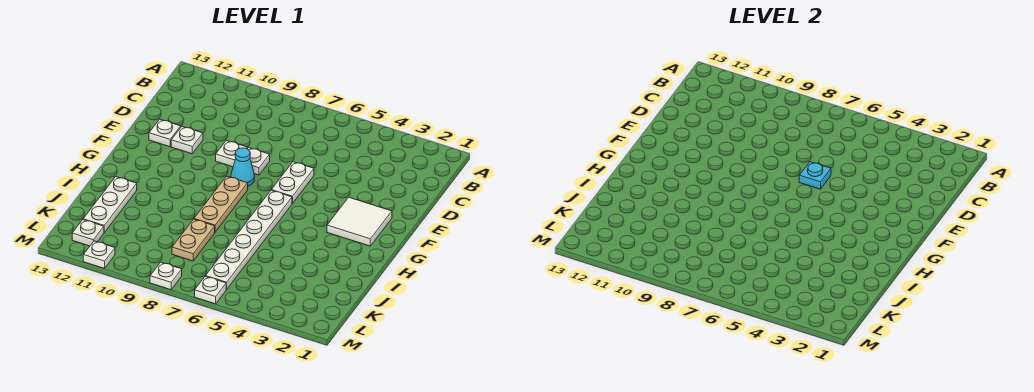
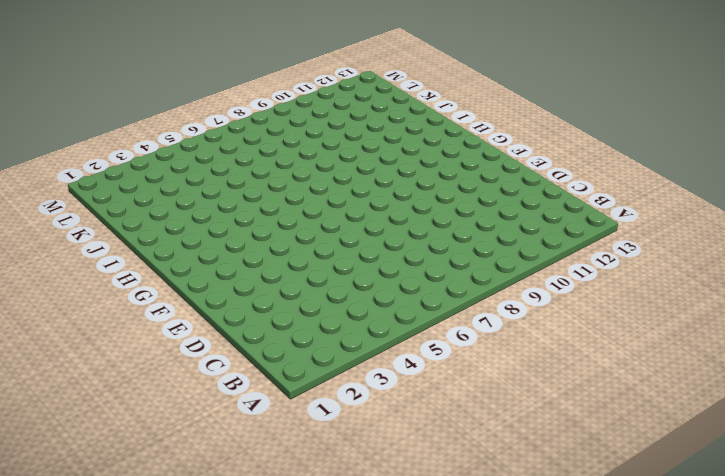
none -> white 1x2 plate [272,162,314,204]
none -> white 1x1 plate [248,148,270,175]
none -> white 1x1 plate [216,140,247,167]

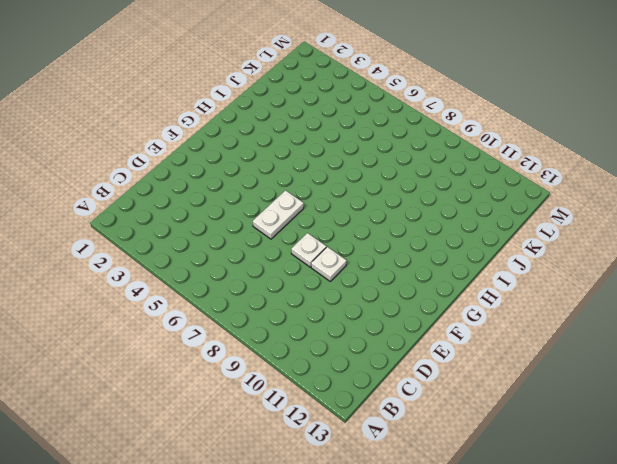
none -> white 1x1 plate [171,126,203,154]
none -> white 1x1 plate [149,119,181,147]
none -> white 2x2 tile [327,197,392,246]

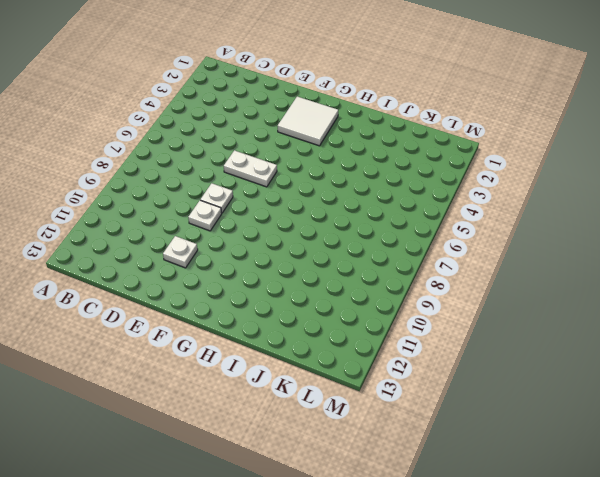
none -> white 1x1 plate [149,119,181,147]
none -> cyan 1x1 cone [231,148,254,186]
none -> white 1x6 plate [206,190,292,289]

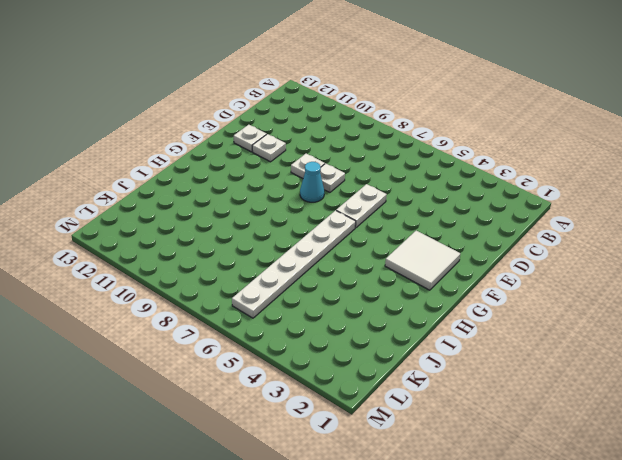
none -> tan 1x3 plate [194,176,248,232]
none -> white 1x3 plate [83,177,137,232]
none -> tan 1x2 plate [172,219,215,261]

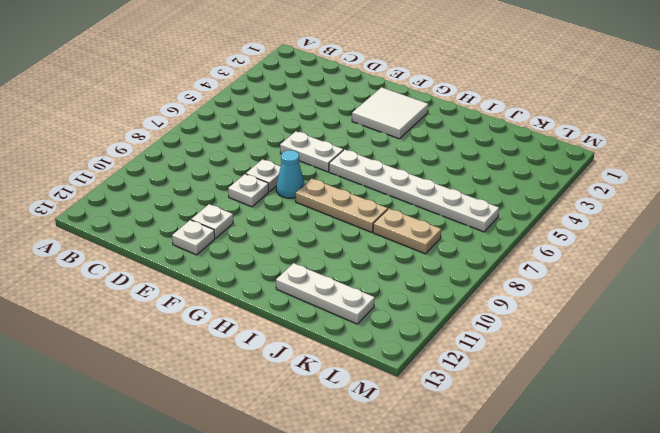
none -> white 1x1 plate [72,220,104,246]
none -> white 1x1 plate [195,276,227,304]
none -> white 1x1 plate [150,262,182,290]

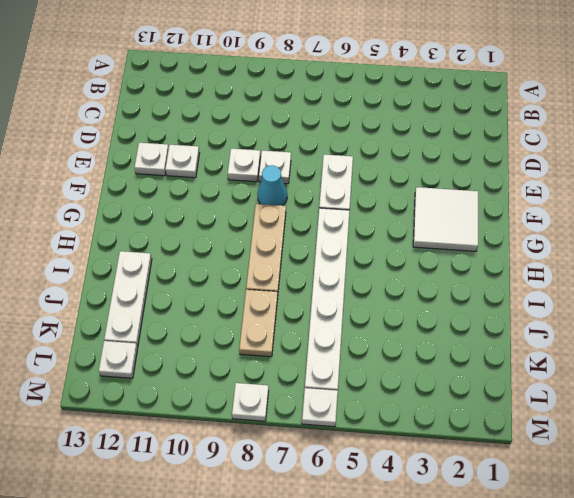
none -> white 1x1 plate [83,241,115,268]
none -> cyan 1x1 plate [799,162,831,189]

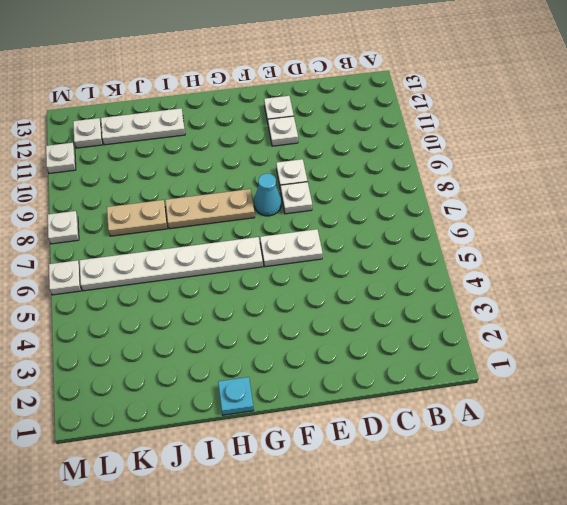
cyan 1x1 plate [218,377,254,415] -> cyan 1x1 plate moved to [799,162,831,189]
none -> white 2x2 tile [327,197,392,246]

